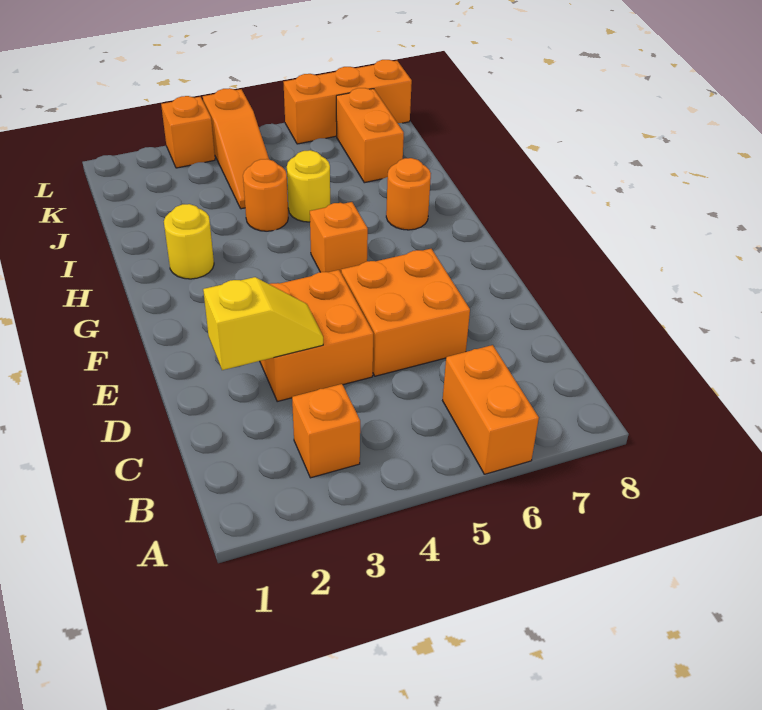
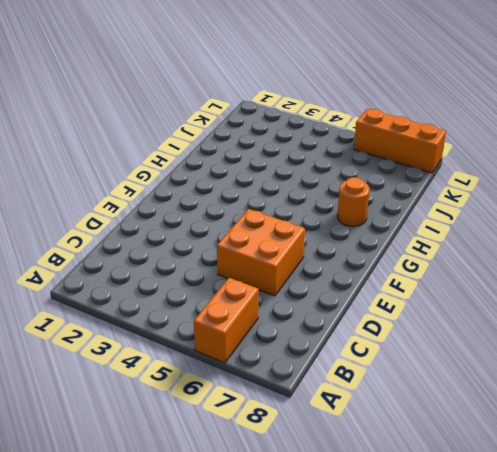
none -> orange 1x1 brick [292,384,360,478]
none -> orange 2x2 brick [260,270,373,401]
none -> orange 1x1 brick [310,202,368,272]

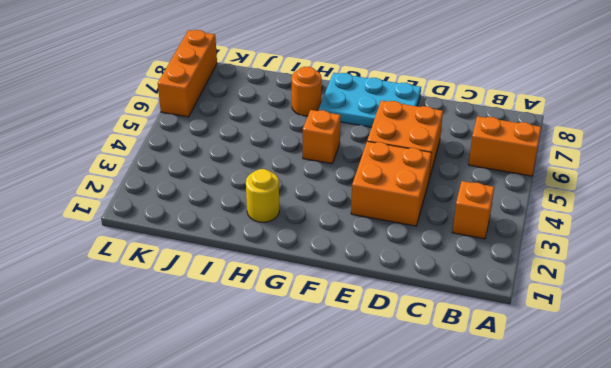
cyan 2x3 plate [319,73,421,127] -> none
none -> orange 1x1 round brick [243,159,288,231]
none -> yellow 1x1 round brick [287,150,330,222]
none -> orange 1x3 slope [203,88,269,209]

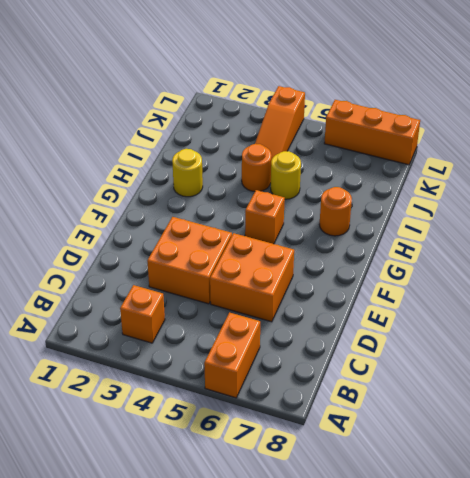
none -> orange 1x2 brick [336,88,404,183]
none -> orange 1x1 brick [161,96,215,168]
none -> yellow 1x2 slope [203,277,323,370]

